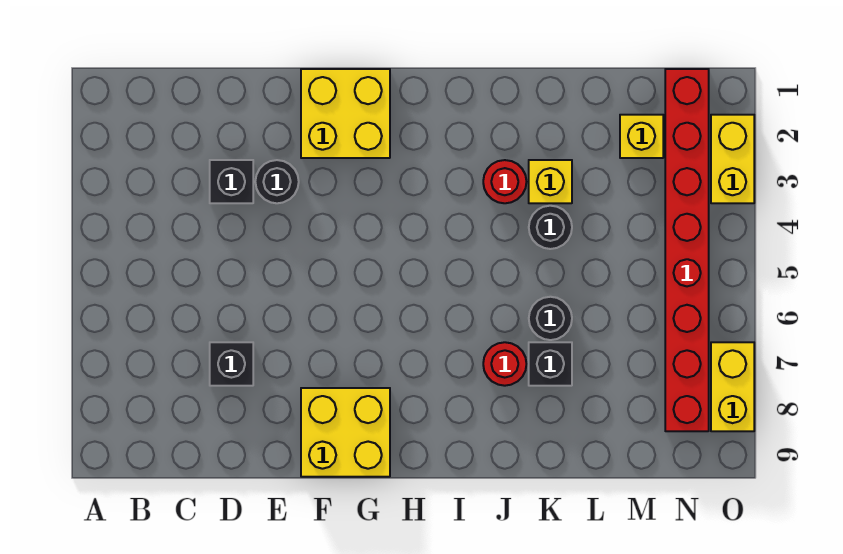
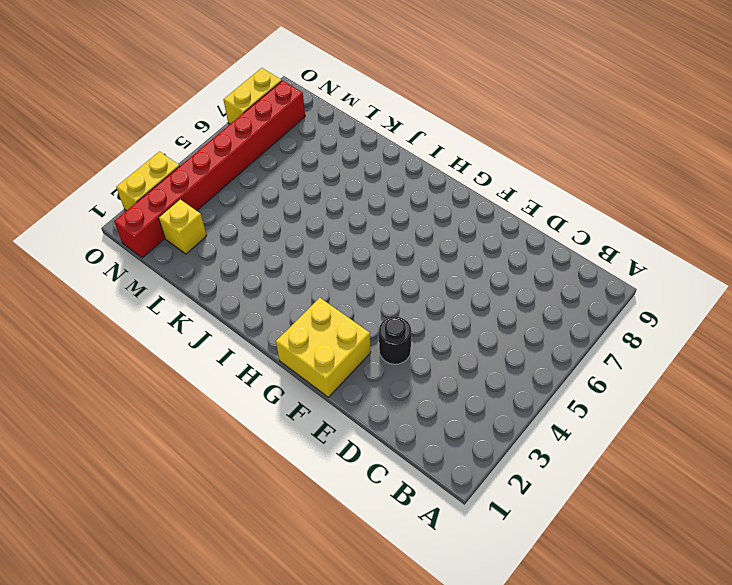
none -> black 1x1 brick [210,160,253,203]
none -> black 1x1 brick [210,342,253,386]
none -> yellow 2x2 brick [301,388,390,477]

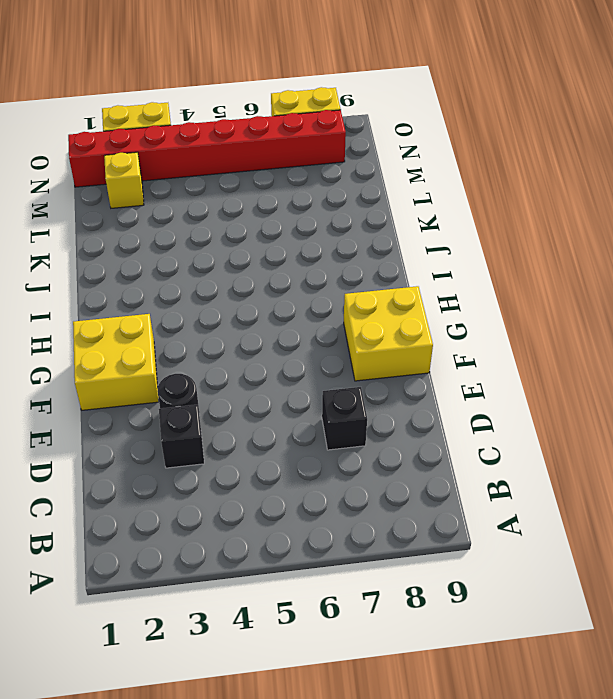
none -> red 1x1 round brick [483,160,526,203]
none -> red 1x1 round brick [483,342,526,386]
none -> yellow 1x1 brick [529,160,572,203]

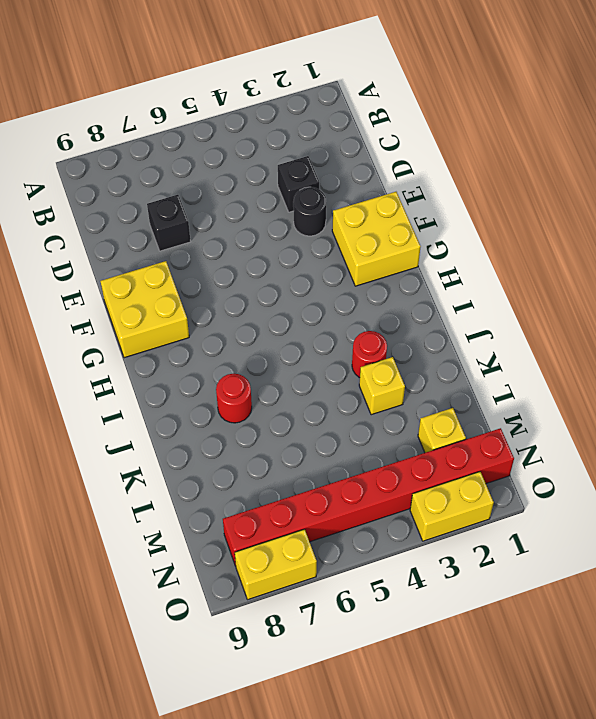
none -> black 1x1 round brick [529,206,572,249]
none -> black 1x1 round brick [529,297,572,340]
none -> black 1x1 brick [529,342,572,386]

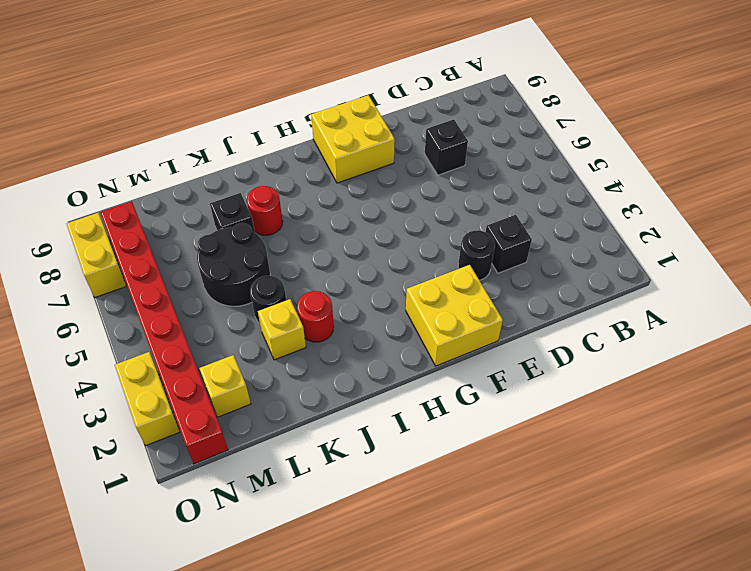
black 2x2 round brick [197,223,270,306] -> black 1x1 round brick [529,297,572,340]

